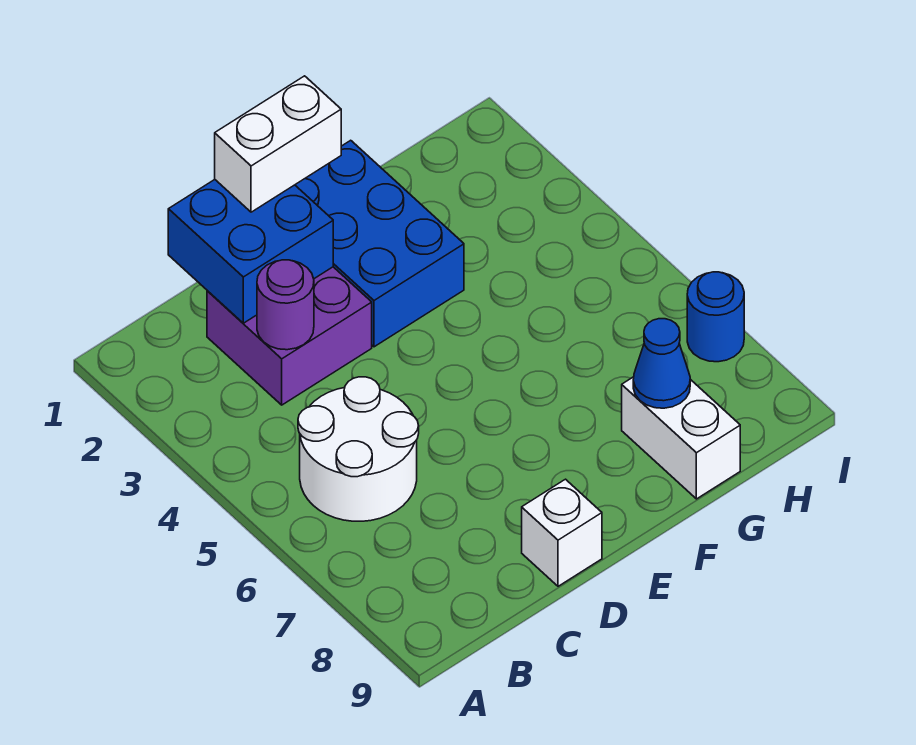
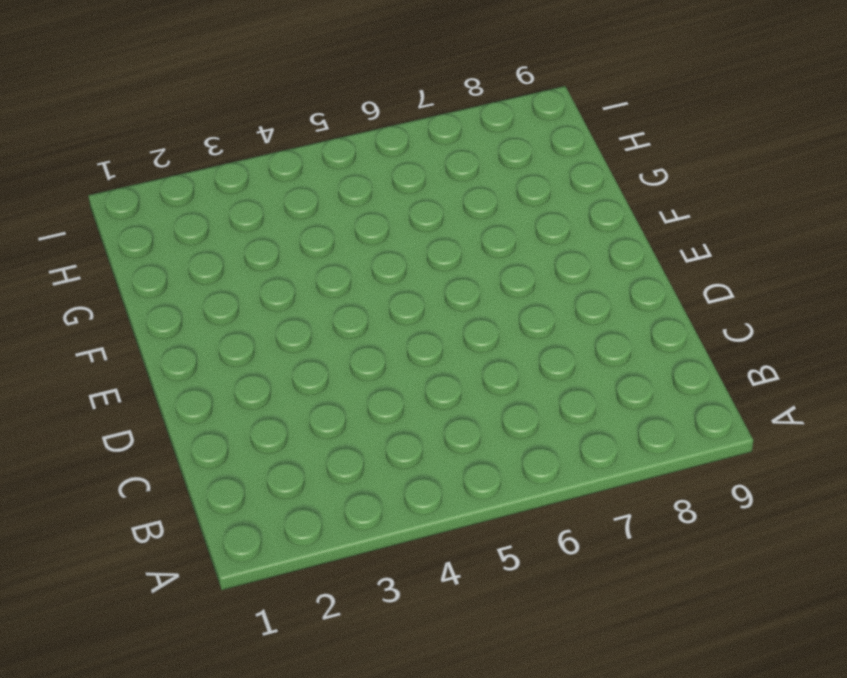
none -> white 2x2 round brick [298,377,419,521]
none -> purple 2x2 brick [207,267,372,405]

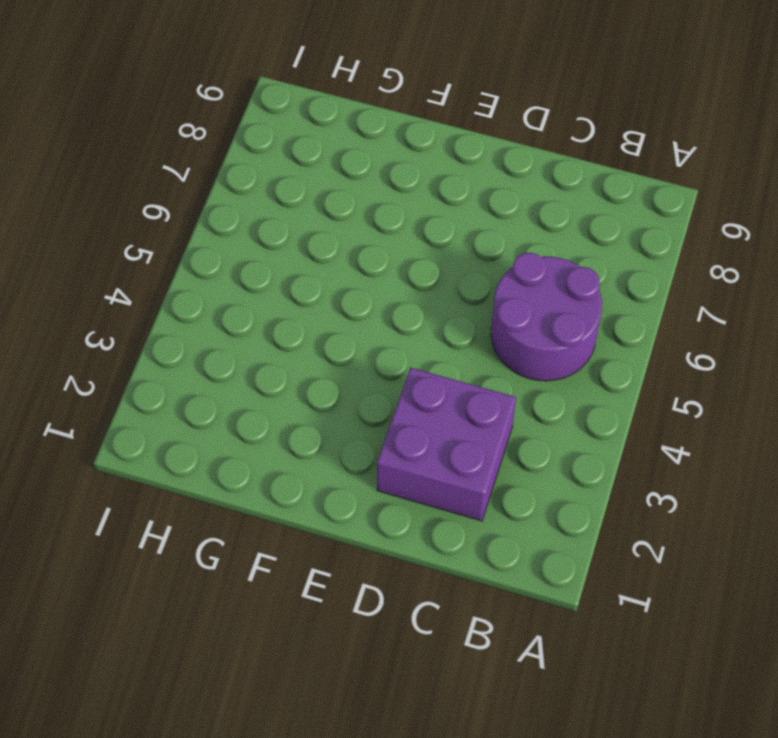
purple 2x2 round brick [491,253,602,381] -> white 2x2 round brick [298,377,419,521]
none -> white 1x1 brick [522,479,602,586]
none -> blue 2x3 brick [295,140,464,347]

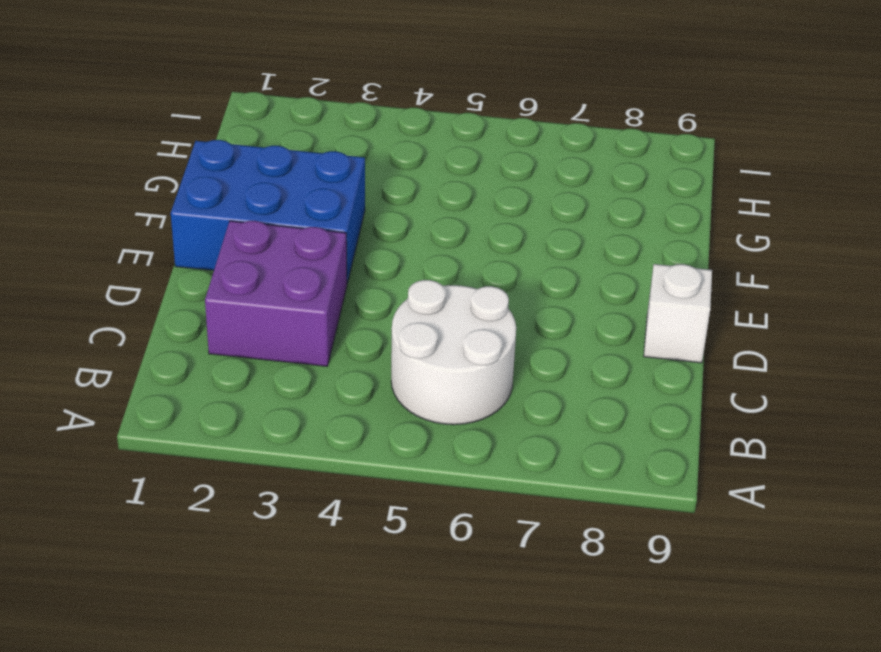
none -> white 1x2 brick [622,377,740,499]
none -> blue 1x1 round brick [687,272,744,362]

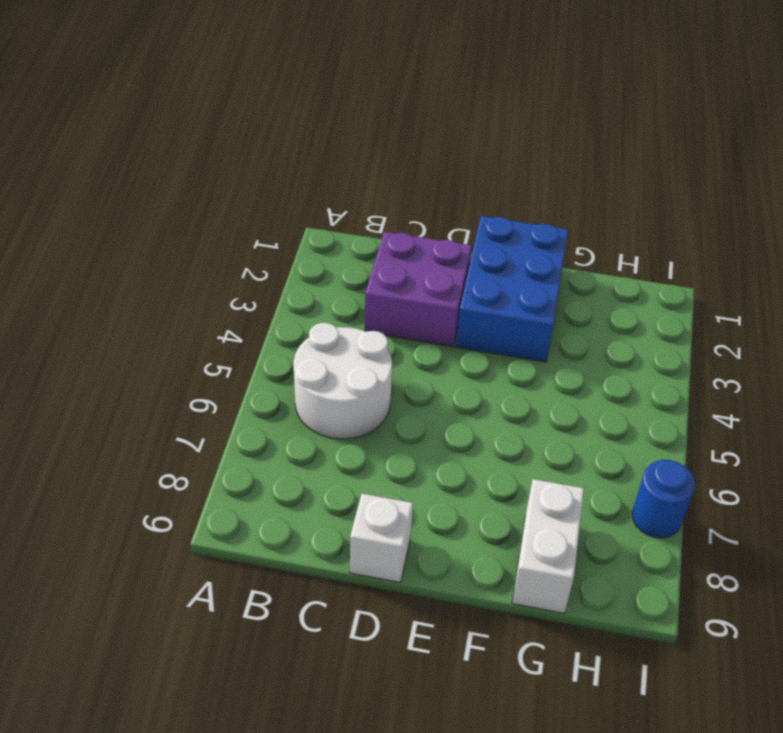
none -> blue 2x2 brick [168,180,333,323]
none -> purple 1x1 round brick [257,260,314,350]

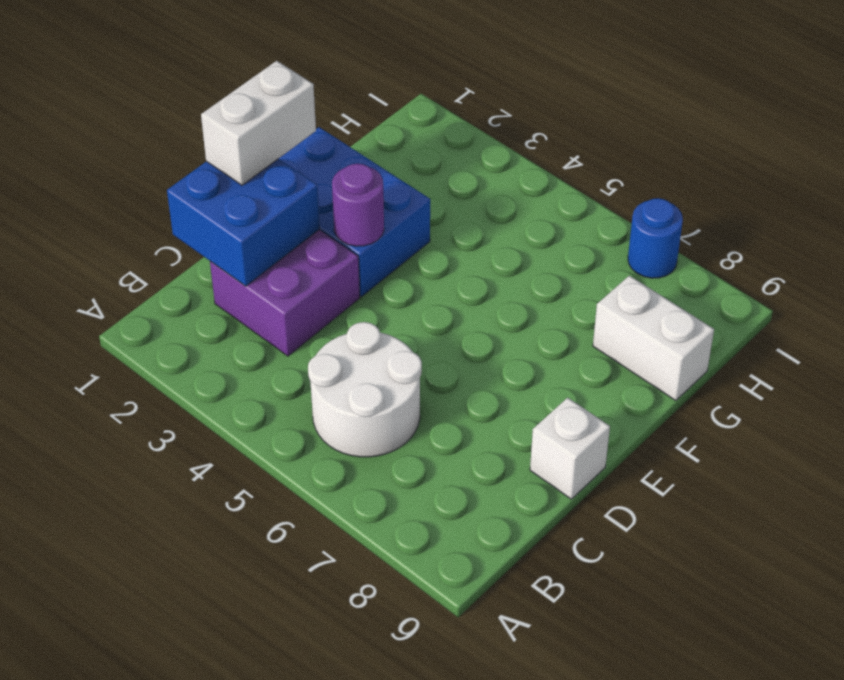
purple 1x1 round brick [332,164,384,246] -> purple 1x1 round brick moved to [257,260,314,350]
none -> blue 1x1 cone [633,319,690,408]

